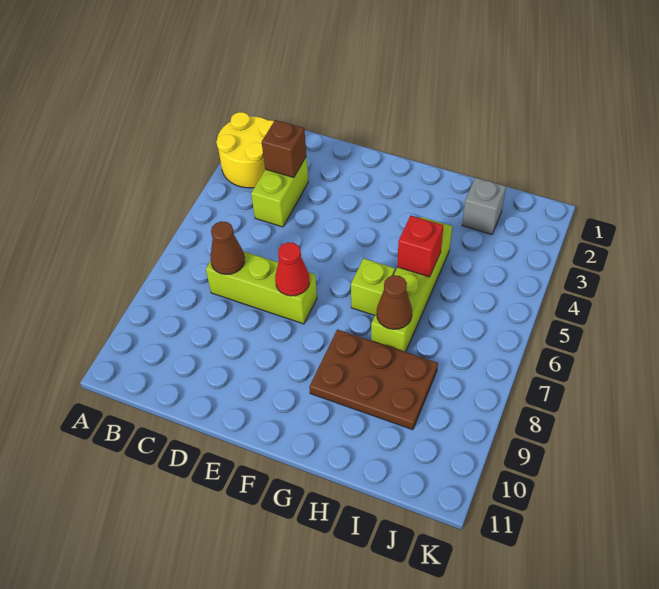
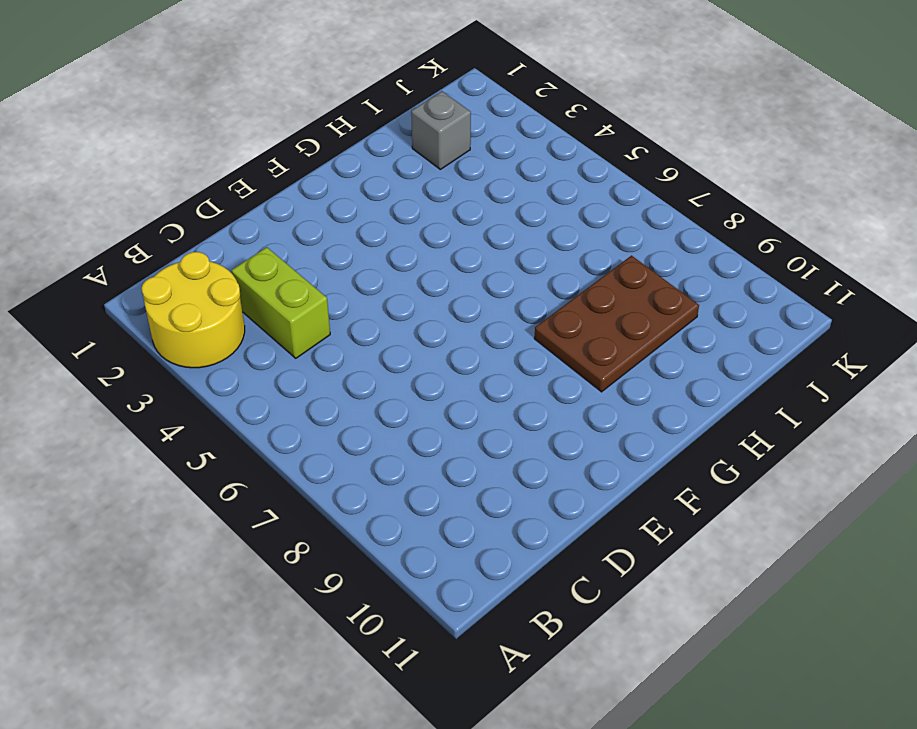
none -> lime 1x3 brick [206,251,317,324]
none -> lime 1x1 brick [351,258,395,315]
none -> lime 1x4 brick [371,217,452,352]

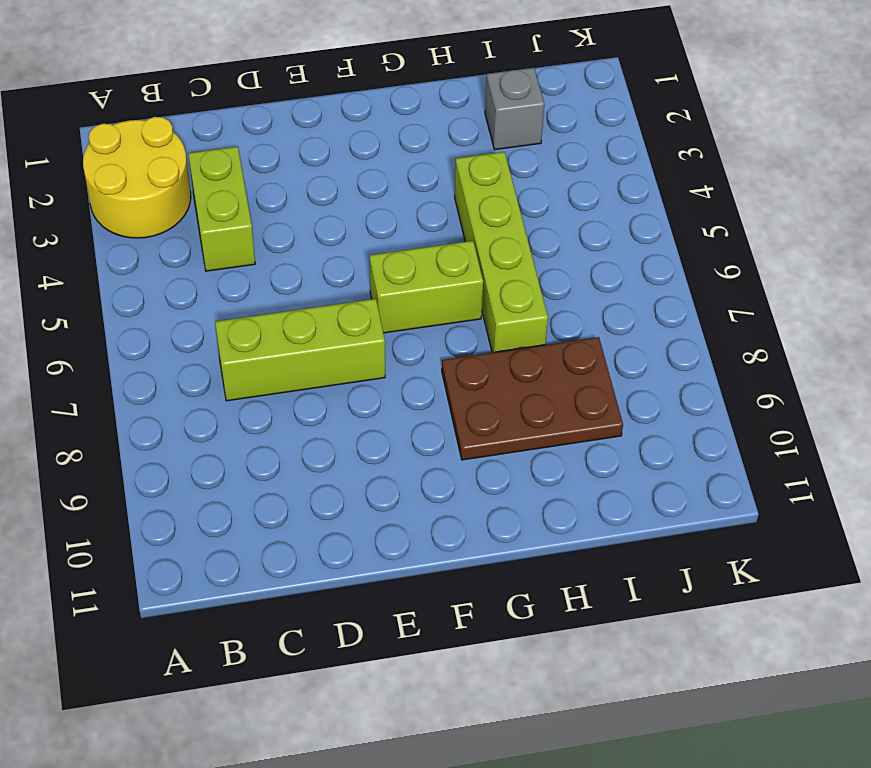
lime 1x2 brick [370,241,483,333] -> lime 1x1 brick [351,258,395,315]
none -> brown 1x1 brick [262,120,306,178]
none -> brown 1x1 cone [211,221,245,275]
none -> red 1x1 cone [275,242,310,296]

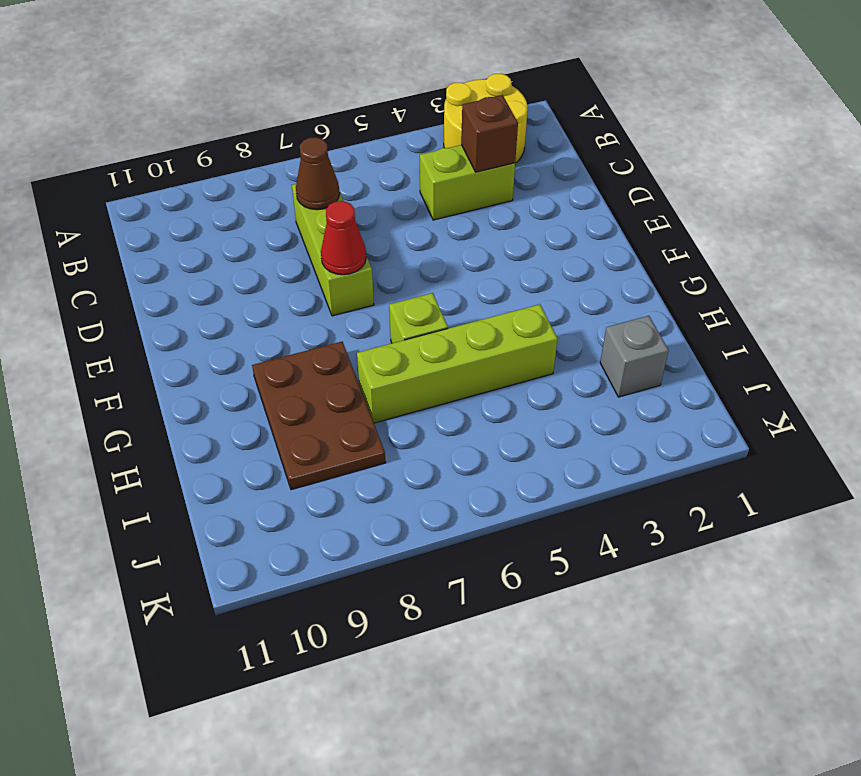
none -> red 1x1 brick [397,216,443,277]
none -> brown 1x1 cone [377,275,412,329]

